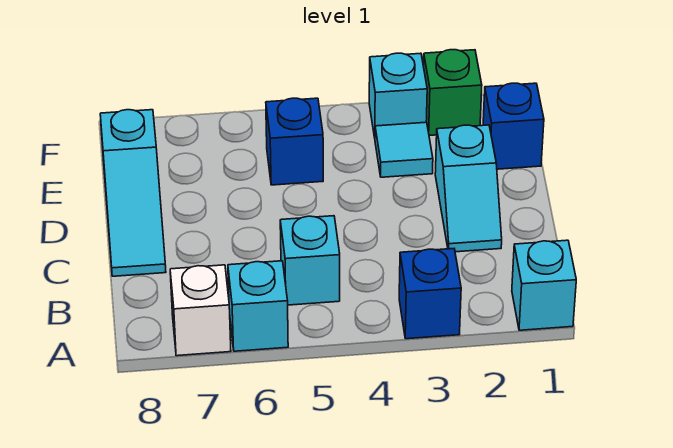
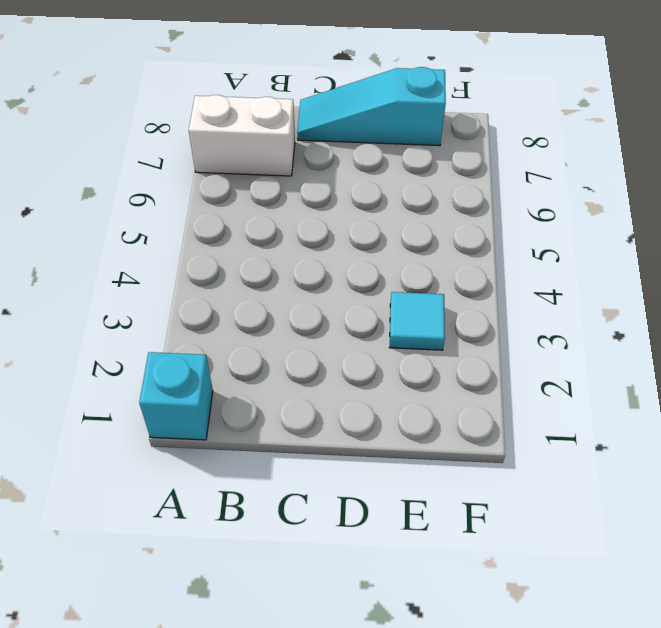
white 1x2 brick [189,95,295,176] -> white 1x1 brick [170,265,231,356]
none -> blue 1x1 brick [399,249,461,339]
none -> cyan 1x1 brick [228,261,288,351]
none -> cyan 1x1 brick [280,216,340,305]

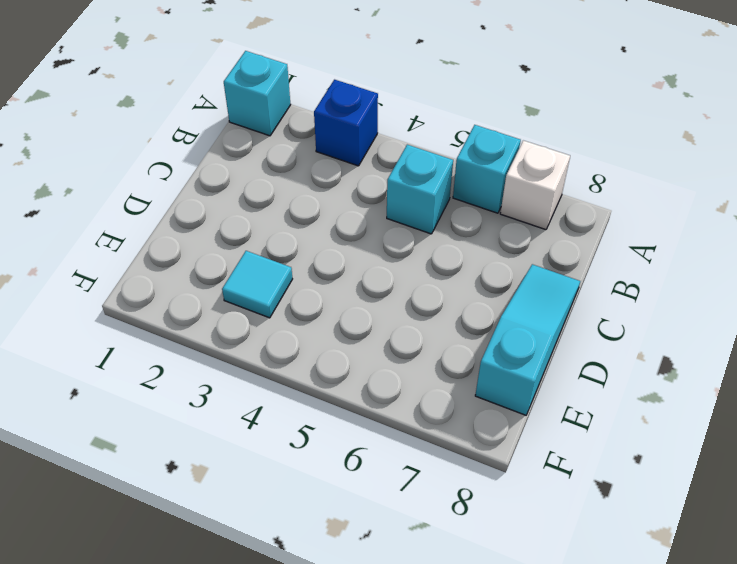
none -> cyan 1x2 slope [435,125,502,252]
none -> blue 1x1 brick [483,83,544,169]
none -> blue 1x1 brick [266,98,323,185]

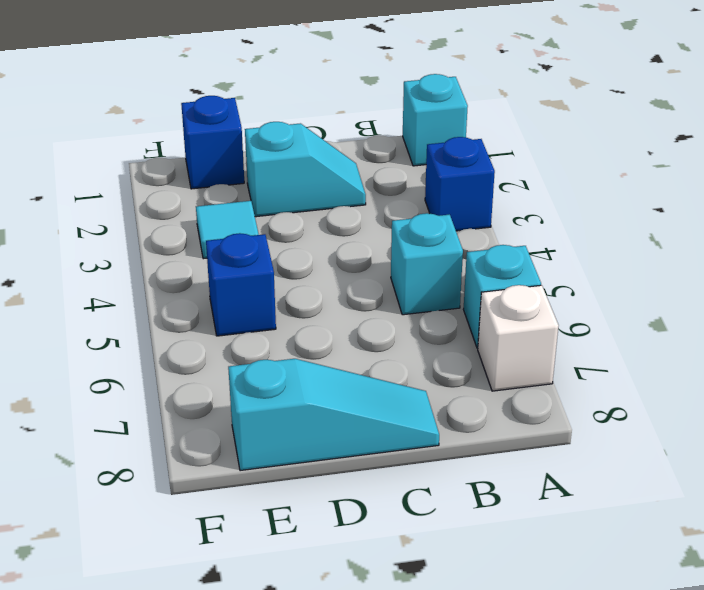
none -> green 1x1 brick [424,50,482,135]
none -> cyan 1x1 brick [369,53,427,137]

